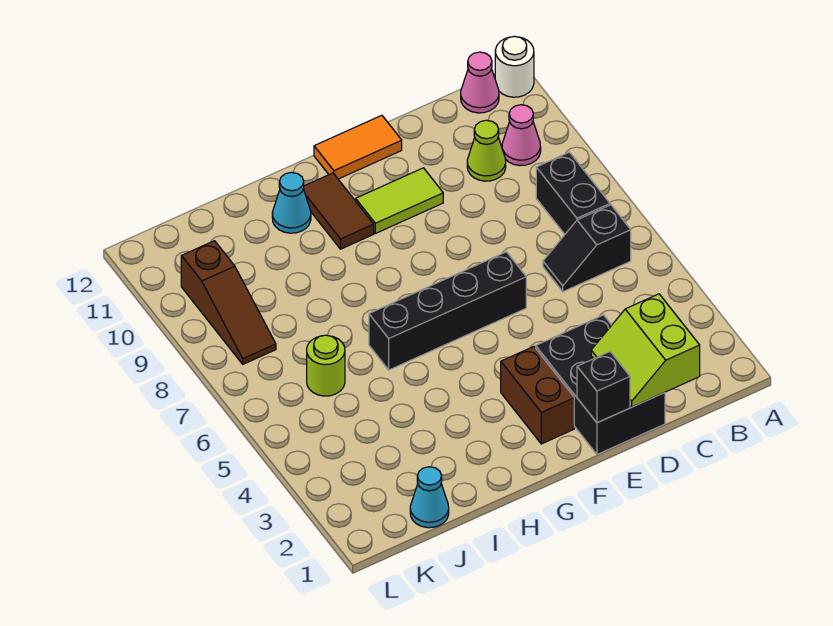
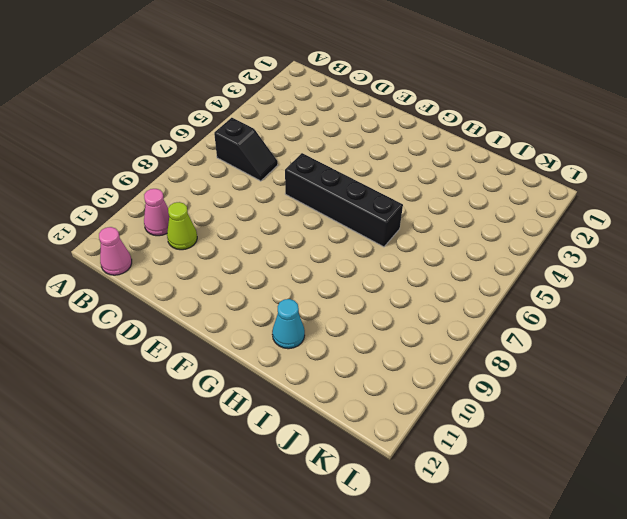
none -> white 1x1 round brick [495,36,534,97]
none -> black 1x2 brick [536,152,610,234]
none -> black 2x3 brick [536,315,665,454]

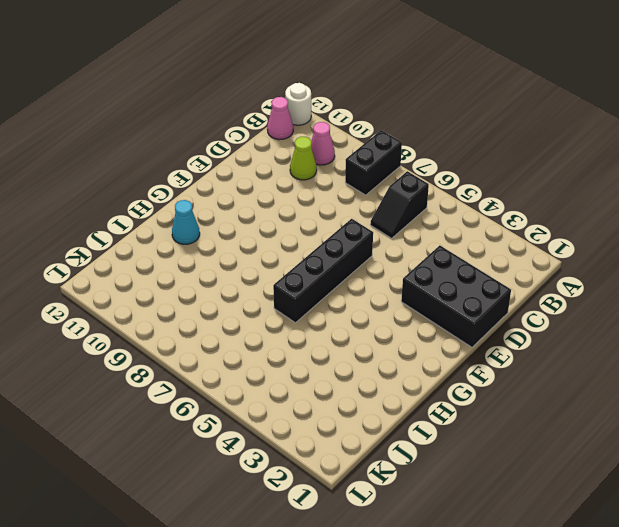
black 1x2 brick [345,130,402,195] -> black 1x2 brick turned to [536,152,610,234]
none -> lime 1x2 tile [356,168,443,233]
none -> orange 1x2 tile [314,115,402,179]
none -> brown 1x2 brick [501,347,574,444]

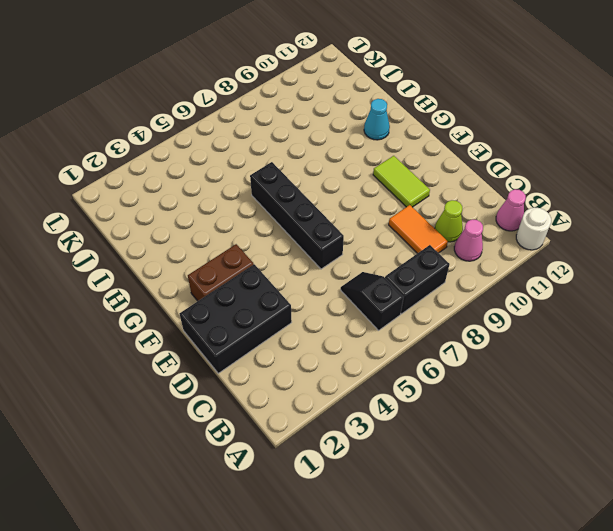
orange 1x2 tile [389,205,448,254] -> orange 1x2 tile moved to [314,115,402,179]
none -> brown 1x2 tile [303,173,374,249]
none -> cyan 1x1 cone [410,467,449,528]
none -> lime 1x1 round brick [307,335,345,396]

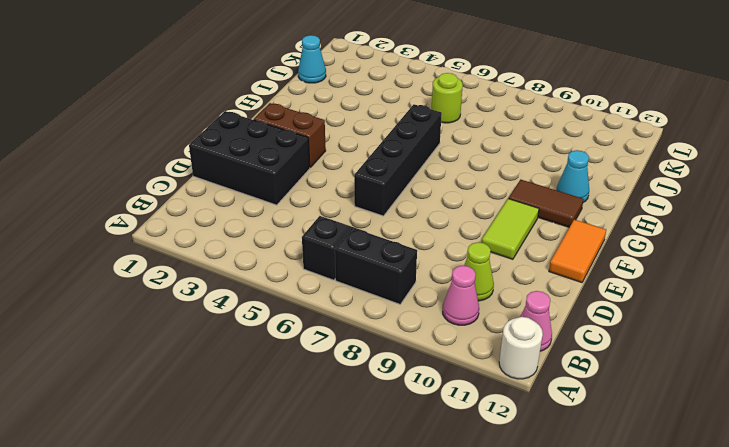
none -> brown 1x3 slope [181,241,276,364]
none -> lime 2x2 slope [591,294,700,407]
none -> black 1x1 brick [577,352,630,423]

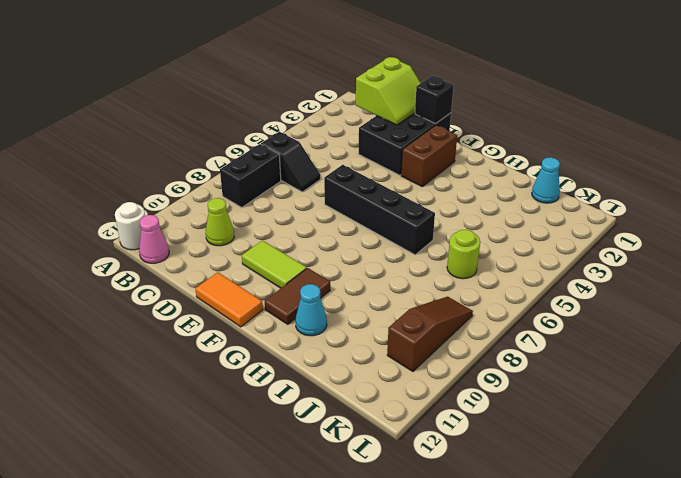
none -> pink 1x1 cone [502,105,541,166]

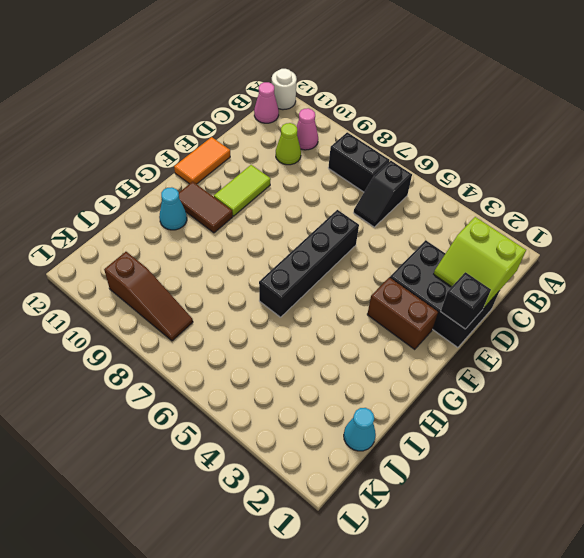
none -> lime 1x1 round brick [307,335,345,396]

